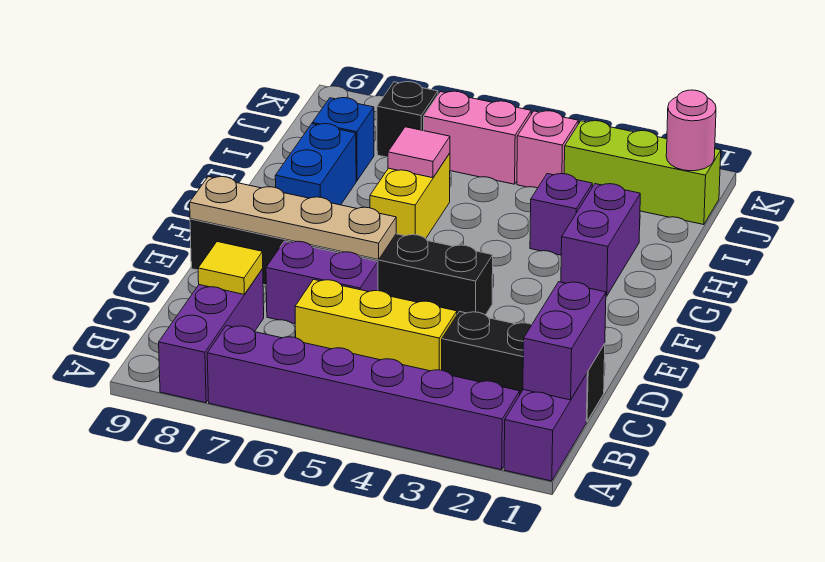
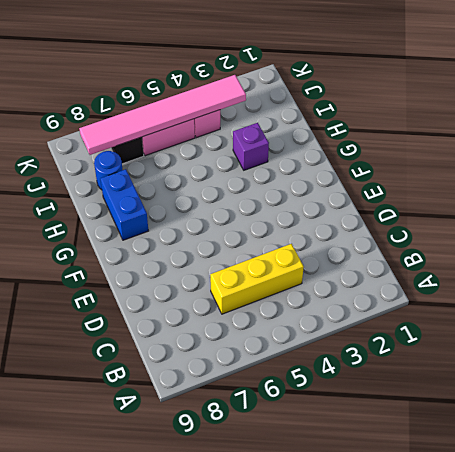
blue 1x1 round brick [94,151,123,190] -> blue 1x1 brick [312,98,374,181]
pink 1x6 tile [79,75,246,155] -> none
none -> purple 1x2 brick [504,374,587,481]
none -> purple 1x6 brick [207,326,520,470]
none -> purple 1x3 brick [159,268,264,403]

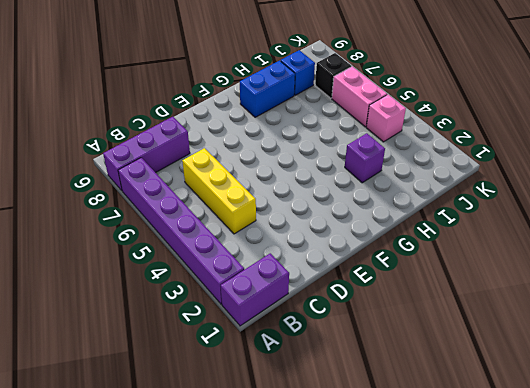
none -> black 1x3 brick [442,311,605,421]
none -> purple 1x2 brick [266,241,378,324]
none -> black 1x6 brick [190,219,493,315]

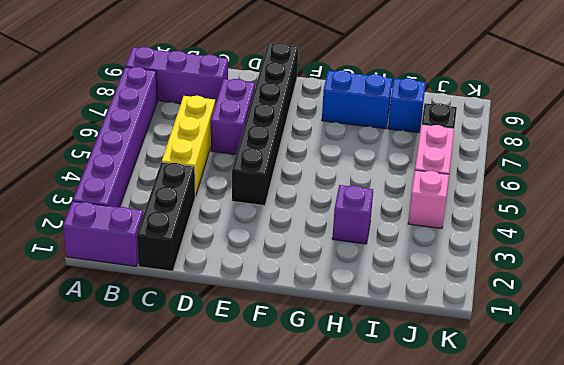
none -> purple 1x2 brick [561,184,640,296]
none -> yellow 1x2 brick [370,153,450,239]
none -> lime 1x3 brick [564,121,721,225]

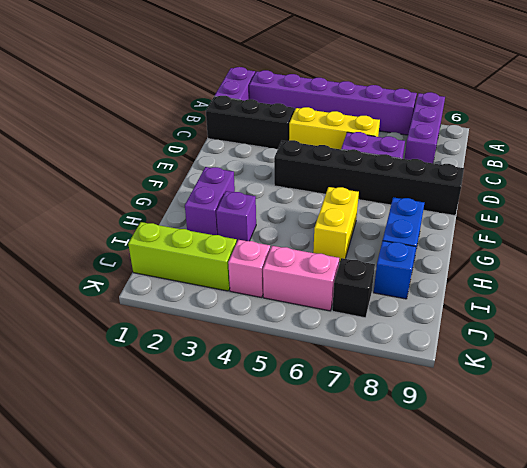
none -> purple 1x2 brick [523,282,606,400]
none -> yellow 1x1 tile [198,242,263,294]
none -> tan 1x4 plate [190,177,396,260]

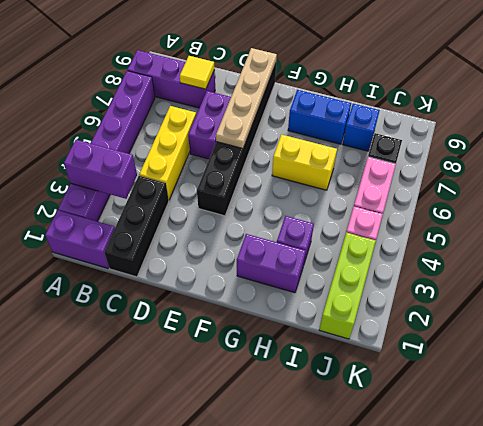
purple 1x2 brick [64,140,137,199] -> purple 1x2 brick moved to [523,282,606,400]
none -> pink 1x1 tile [388,127,450,178]
none -> pink 1x1 round brick [666,90,716,171]

